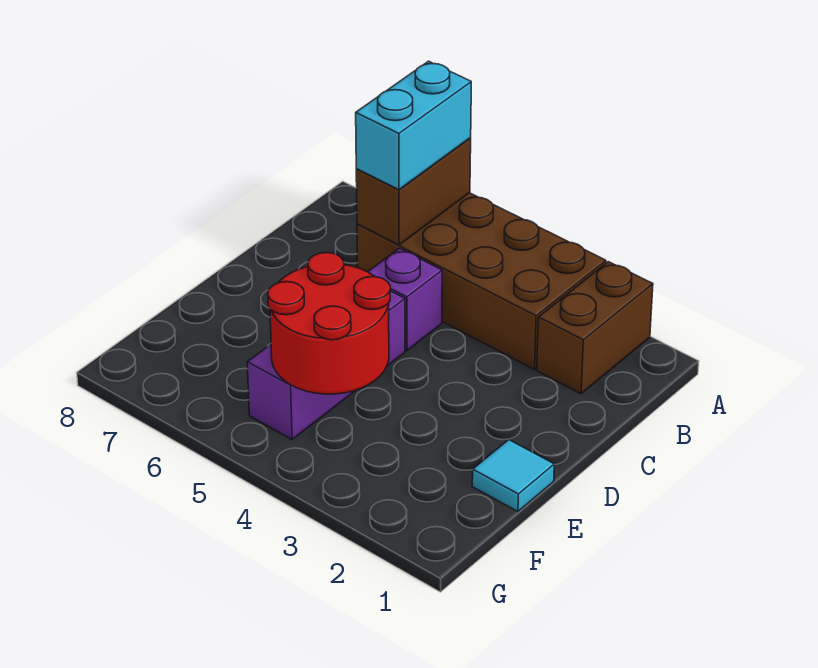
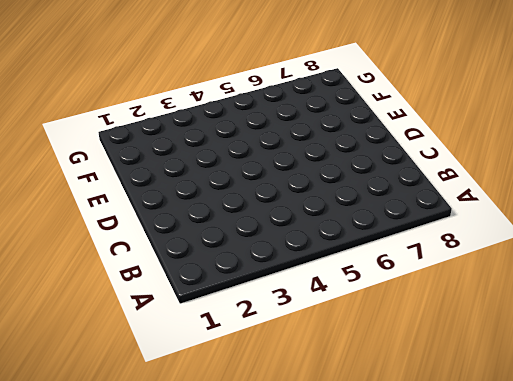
none -> brown 1x2 brick [537,262,653,394]
none -> brown 2x4 brick [357,193,606,369]

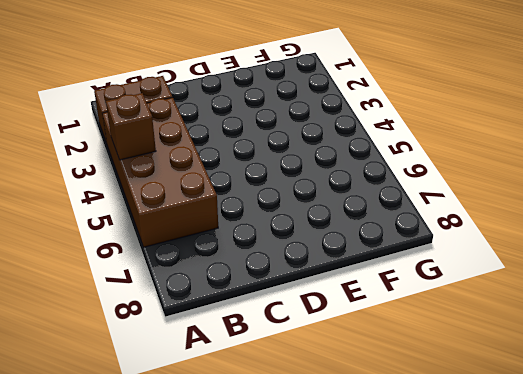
brown 1x1 brick [106,93,156,160] -> none
none -> purple 1x1 brick [368,248,442,351]
none -> purple 1x3 brick [247,291,405,439]

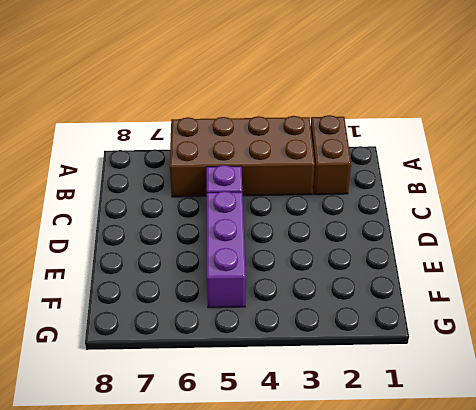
none -> cyan 1x1 tile [472,440,554,511]
none -> brown 1x2 brick [356,138,471,245]

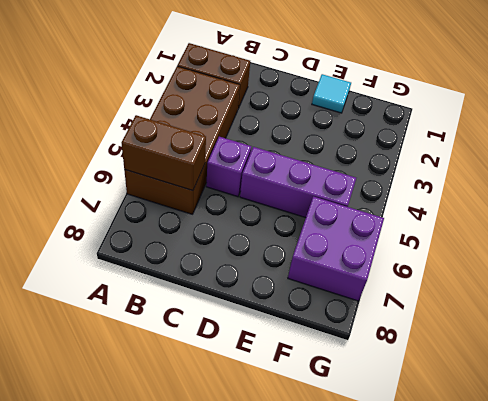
purple 2x2 brick [288,197,384,301] -> none
none -> red 2x2 round brick [268,253,390,394]
none -> cyan 1x2 brick [356,61,471,190]

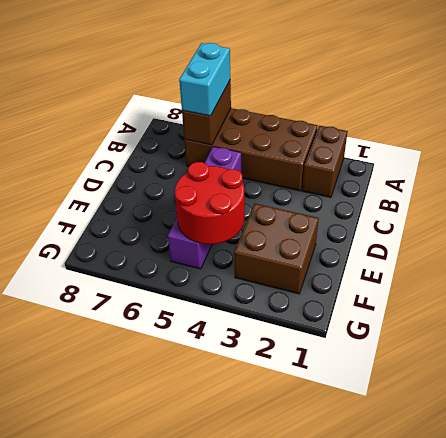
brown 2x2 brick [234,204,319,294] -> none
none -> cyan 1x1 tile [472,440,554,511]

